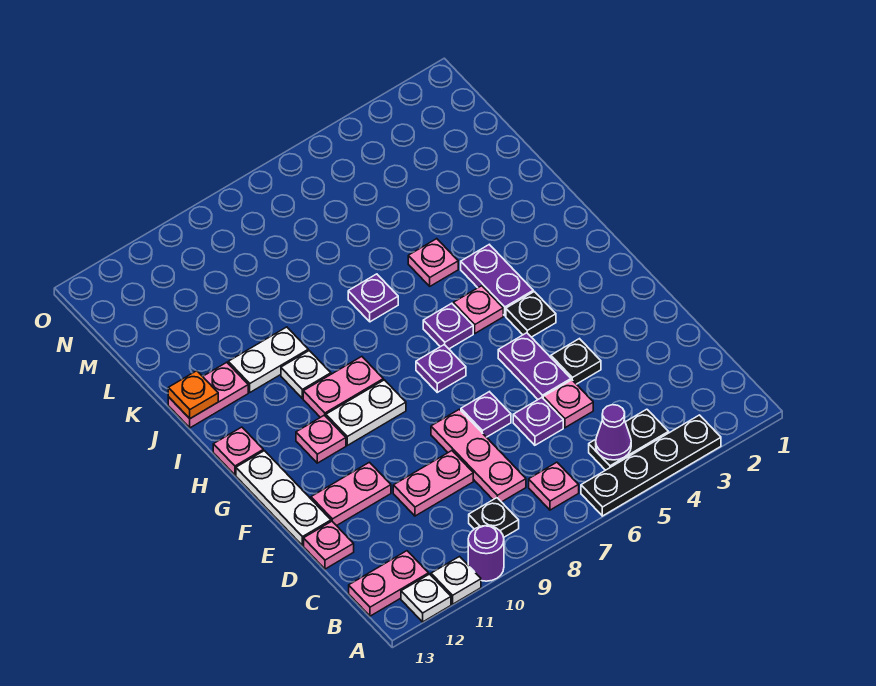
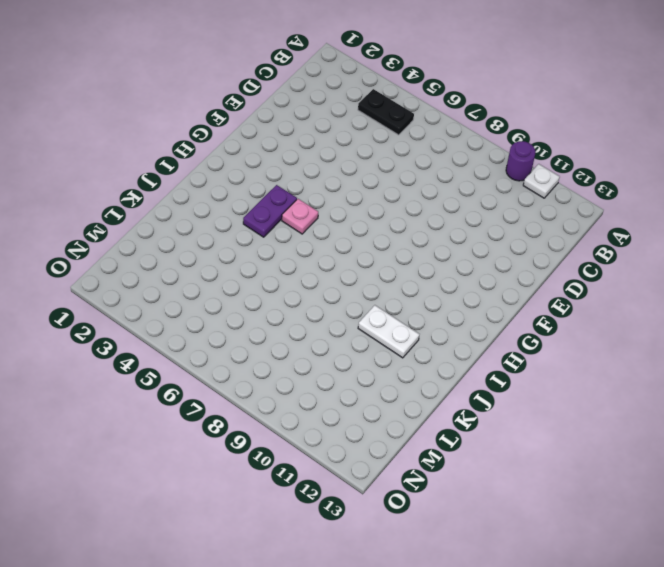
none -> black 1x4 plate [581,415,721,516]
none -> white 1x1 plate [401,574,451,622]
none -> pink 1x1 plate [529,462,579,510]
none -> black 1x1 plate [469,498,519,537]

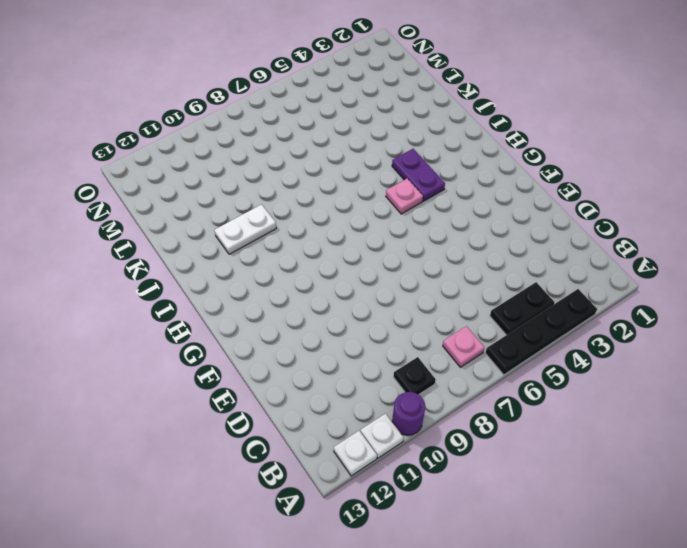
none -> pink 1x2 plate [349,551,429,616]
none -> pink 1x3 plate [431,409,526,502]
none -> pink 1x1 plate [543,380,593,428]
none -> purple 1x1 plate [513,398,563,445]

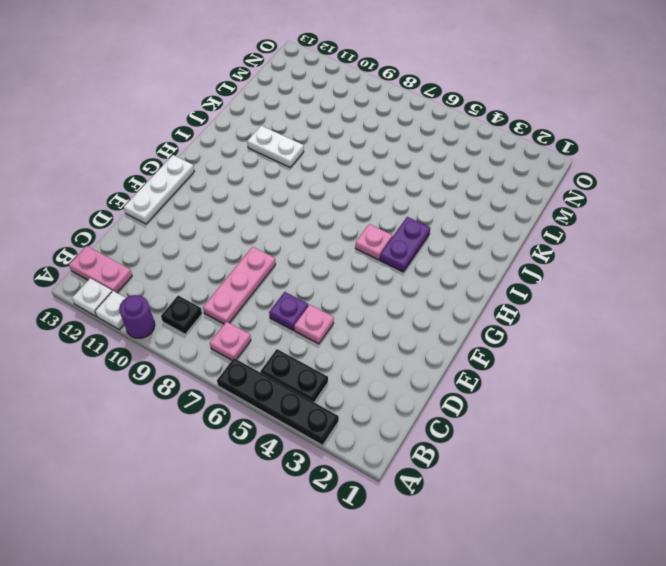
none -> pink 1x2 plate [393,451,473,516]
none -> pink 1x1 plate [304,521,354,569]
none -> black 1x1 plate [551,339,601,384]
none -> purple 1x2 plate [498,333,571,399]

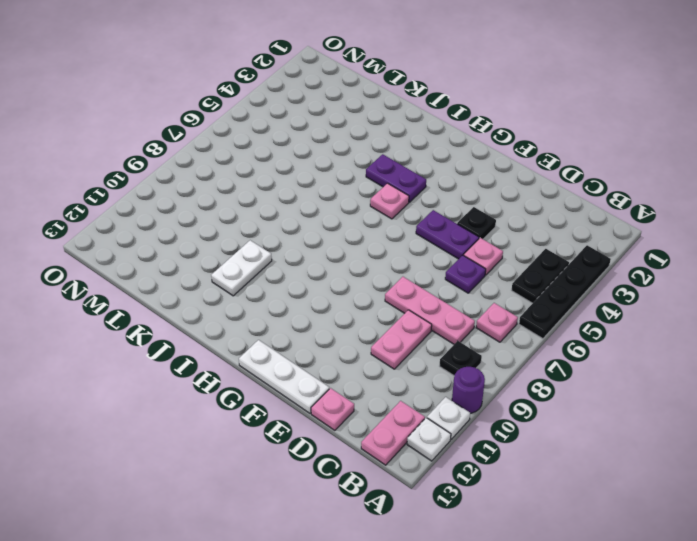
none -> purple 1x1 plate [461,392,511,437]
none -> pink 1x2 plate [311,462,391,526]
none -> black 1x1 plate [506,292,556,337]
none -> purple 1x1 plate [416,344,466,392]

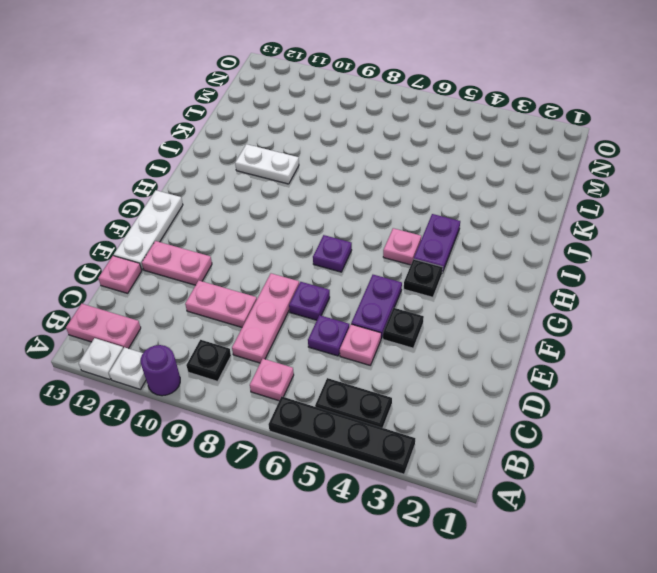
none -> white 1x2 plate [326,380,406,445]
none -> pink 1x1 plate [296,415,346,463]
none -> purple 1x1 plate [423,303,473,349]
none -> pink 1x2 plate [303,357,383,417]

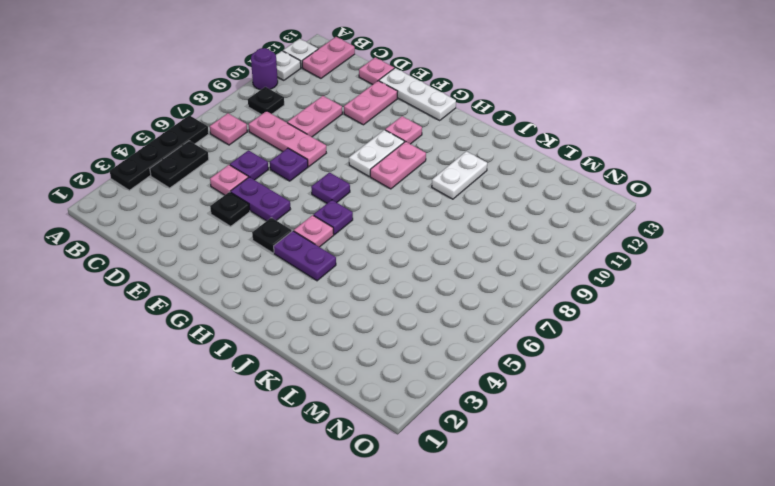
none -> pink 1x1 plate [213,427,263,475]
none -> white 1x1 plate [281,351,331,398]
none -> pink 1x1 plate [408,239,458,286]
none -> purple 1x1 plate [348,274,398,322]

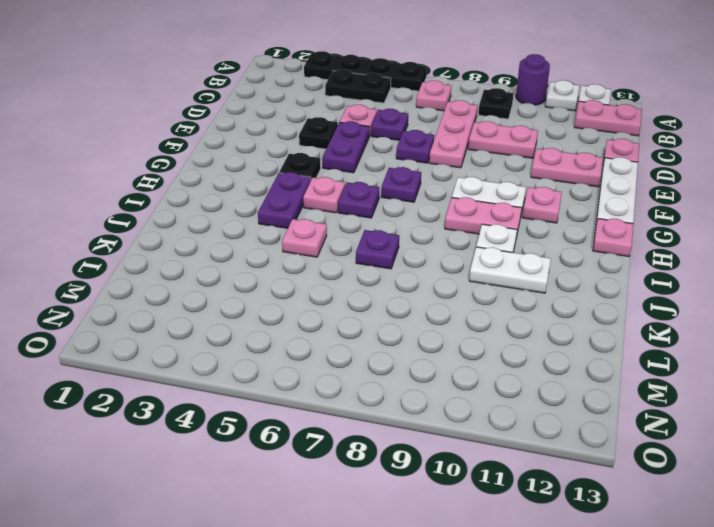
none -> pink 1x2 plate [168,362,248,428]
none -> purple 1x1 cone [596,405,631,460]
none -> orange 1x1 plate [168,371,218,419]

